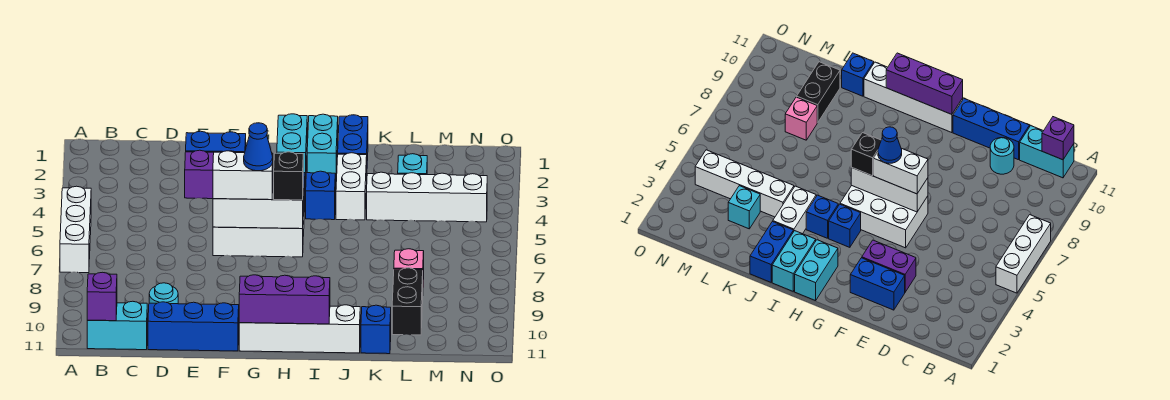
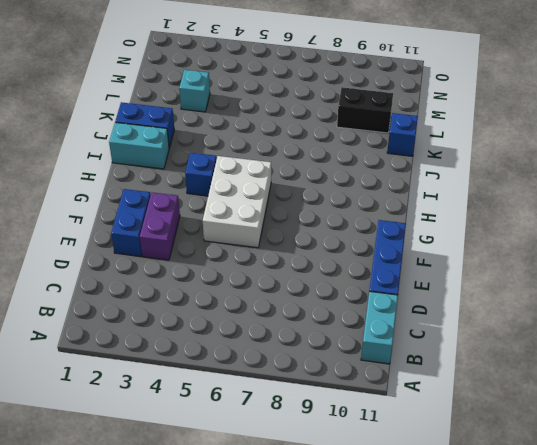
none -> white 1x3 brick [60,186,91,273]
none -> cyan 1x1 round brick [149,283,178,304]
none -> white 1x4 brick [239,305,360,353]

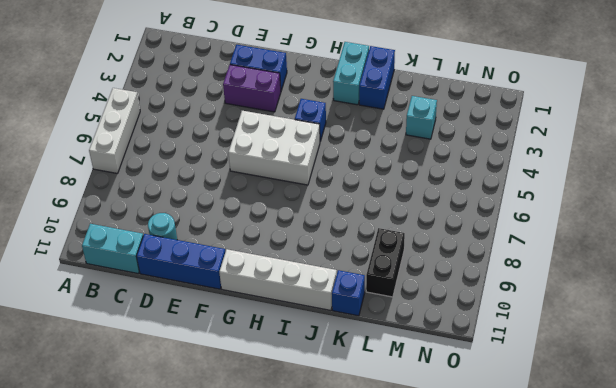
none -> cyan 1x2 brick [277,114,307,181]
none -> blue 1x1 brick [306,171,335,220]
none -> white 1x2 brick [336,153,367,220]

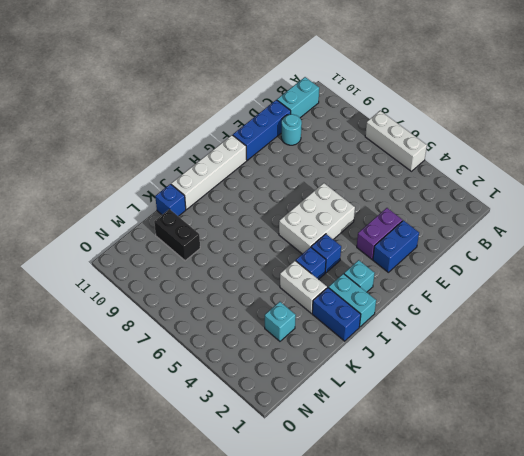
cyan 1x1 brick [344,260,375,292] -> cyan 1x2 brick [277,114,307,181]
none -> white 1x4 brick [367,172,487,222]
none -> pink 1x1 brick [394,249,424,280]
none -> purple 1x1 brick [87,272,117,321]

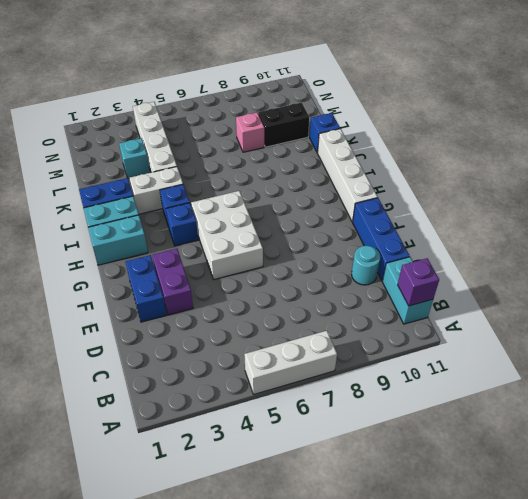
none -> white 1x3 brick [213,182,303,229]
none -> purple 1x3 brick [239,275,330,324]
none -> white 1x2 brick [213,151,273,200]

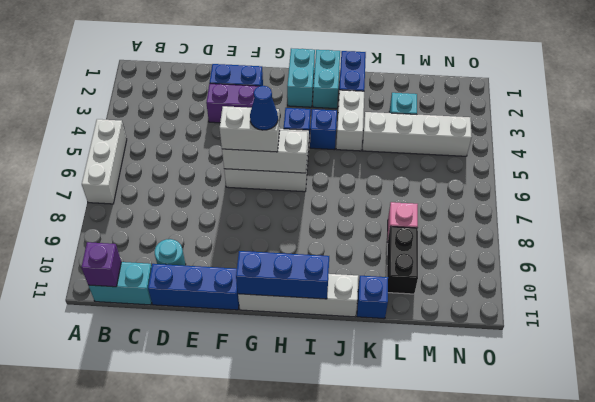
blue 1x3 brick [236,251,329,299] -> purple 1x3 brick [239,275,330,324]
none -> black 1x1 brick [274,152,303,200]

